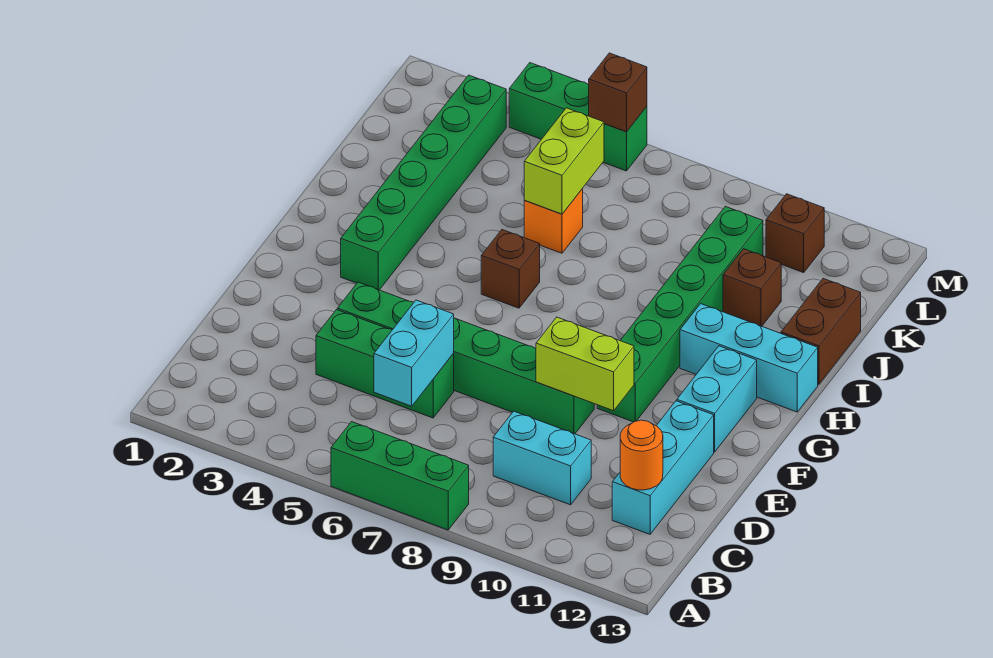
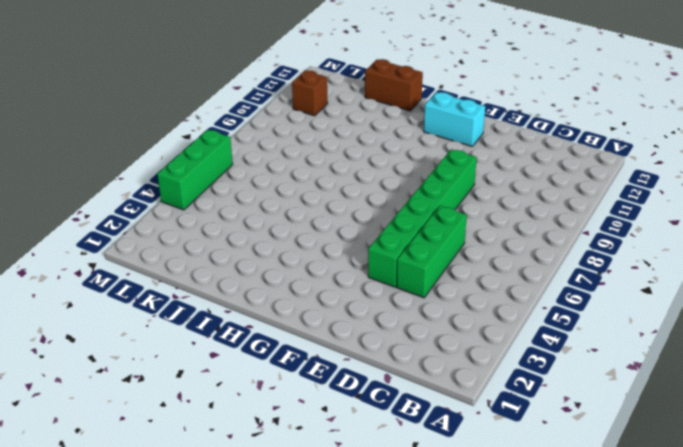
none -> green 1x3 brick [331,422,469,530]
none -> cyan 1x2 brick [493,411,591,505]
none -> cyan 1x3 brick [612,401,714,534]

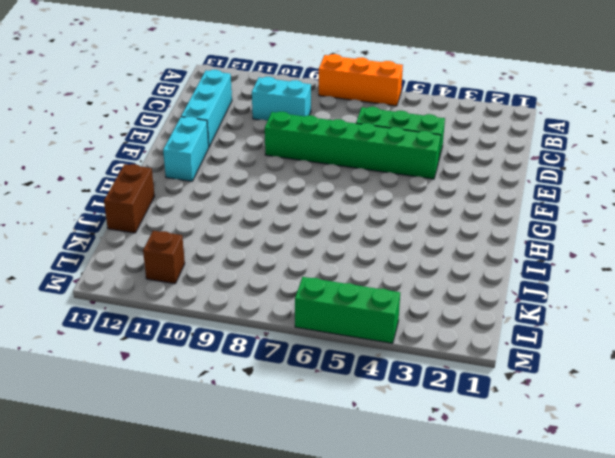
orange 1x3 brick [319,54,403,106] -> green 1x3 brick [331,422,469,530]
none -> green 1x6 brick [597,206,763,422]
none -> green 1x6 brick [341,75,506,290]
none -> brown 1x1 brick [481,230,540,308]

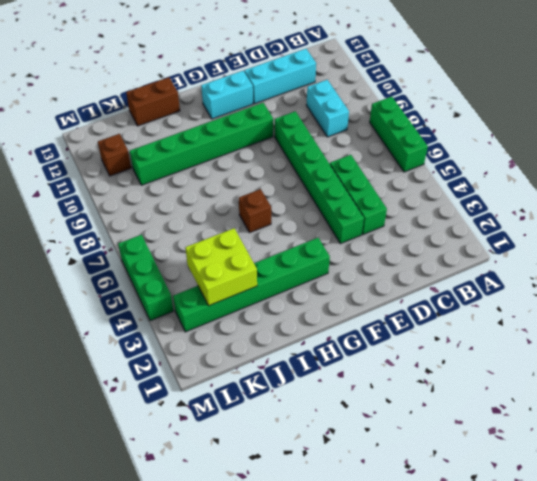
lime 2x2 brick [185,228,257,306] -> none
none -> cyan 1x3 brick [680,304,818,412]
none -> orange 1x1 brick [524,189,583,253]
none -> brown 1x1 brick [723,249,781,326]

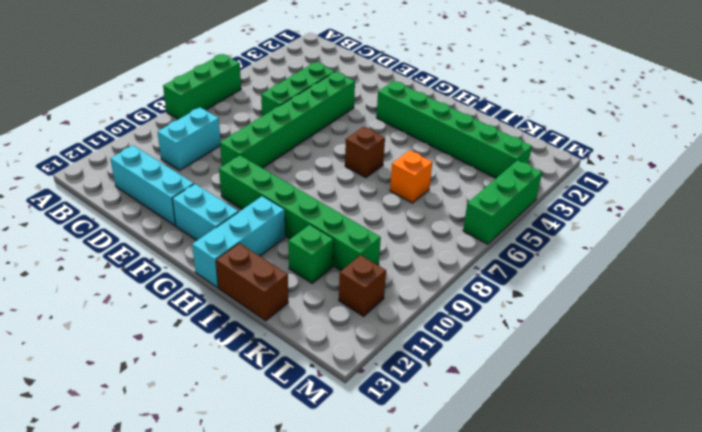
green 1x1 brick [288,225,334,283] -> brown 1x1 brick [723,249,781,326]
none -> cyan 1x2 brick [374,300,454,406]
none -> orange 1x1 round brick [620,420,663,490]
none -> lime 1x2 brick [536,317,634,411]

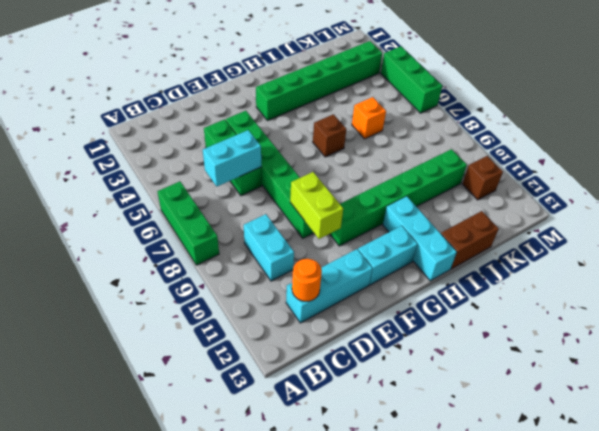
none -> brown 1x1 brick [723,249,781,326]
none -> lime 1x2 brick [524,108,604,214]
none -> brown 1x1 brick [588,53,647,132]

